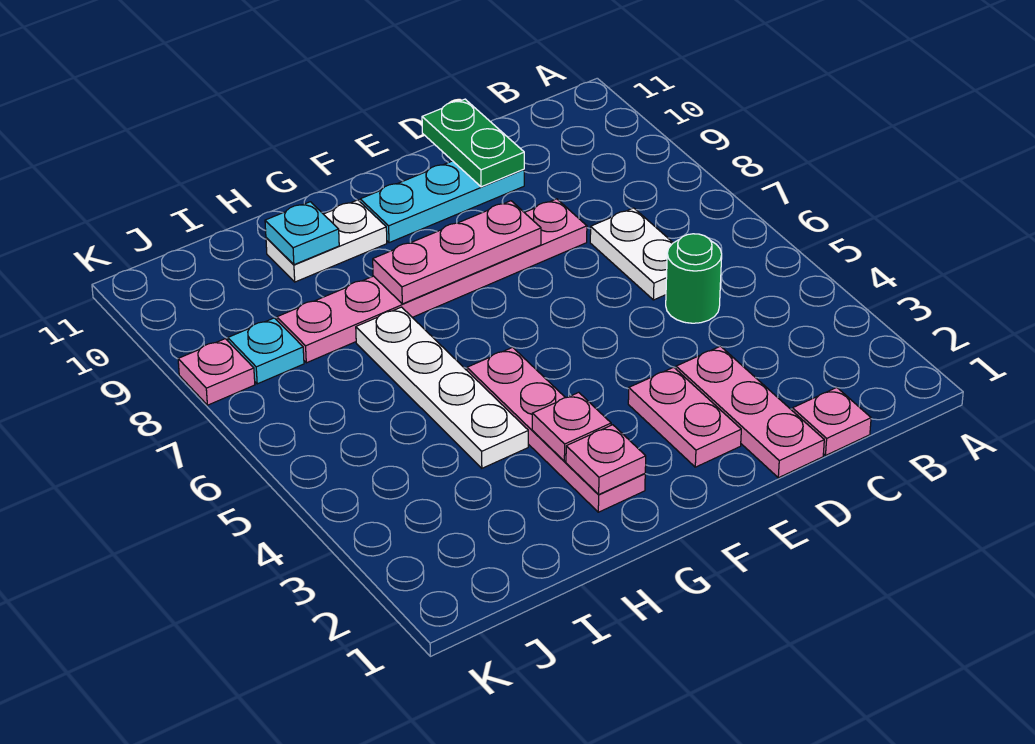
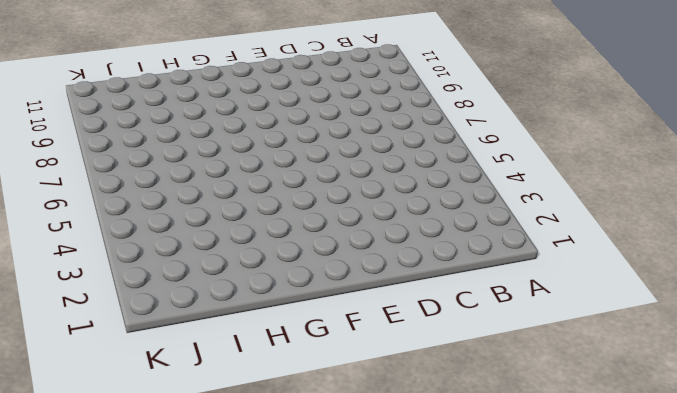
none -> pink 1x1 plate [792,387,871,455]
none -> green 1x1 round brick [666,234,722,323]
none -> white 1x2 plate [590,208,673,300]

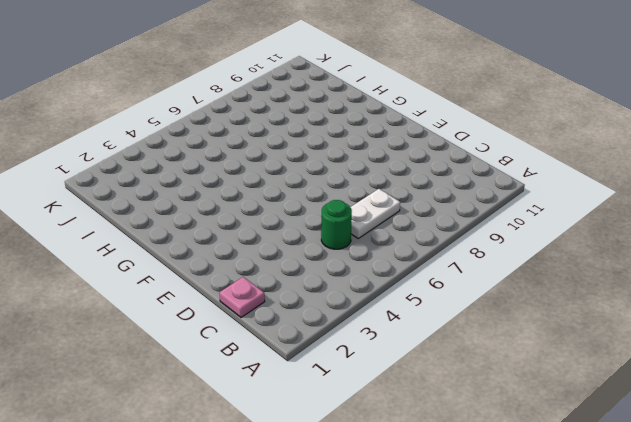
none -> pink 1x3 plate [676,346,824,478]
none -> pink 1x6 plate [277,199,587,363]
none -> cyan 1x3 plate [360,161,524,243]

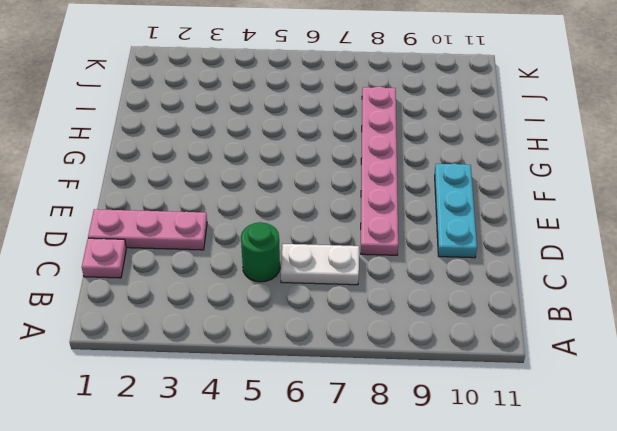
none -> pink 1x2 plate [628,367,741,467]
none -> pink 1x4 plate [467,347,645,512]
none -> white 1x2 plate [266,200,387,282]

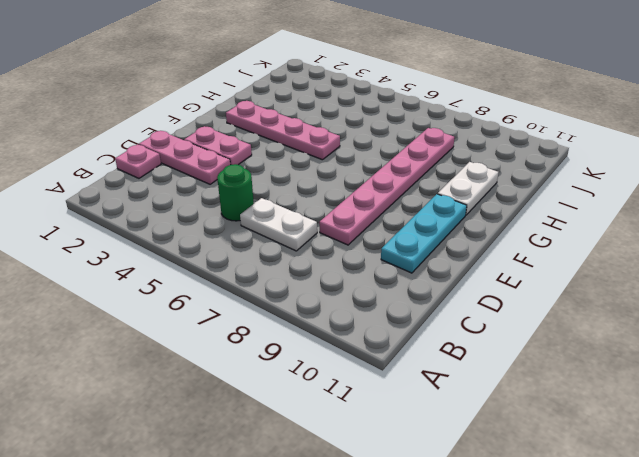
none -> white 1x4 plate [356,307,528,468]
none -> cyan 1x1 plate [228,318,304,384]
none -> pink 1x1 plate [178,339,255,405]

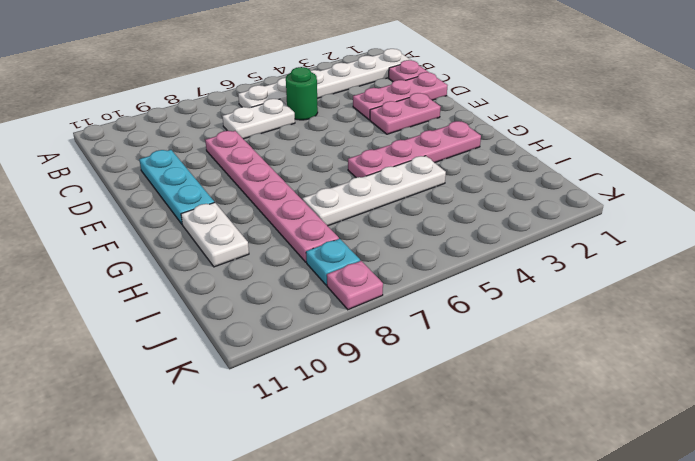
white 1x6 plate [238,49,410,108] -> none
none -> green 1x2 plate [422,99,524,187]
none -> pink 1x3 plate [373,201,541,304]
none -> pink 1x1 plate [566,425,646,495]

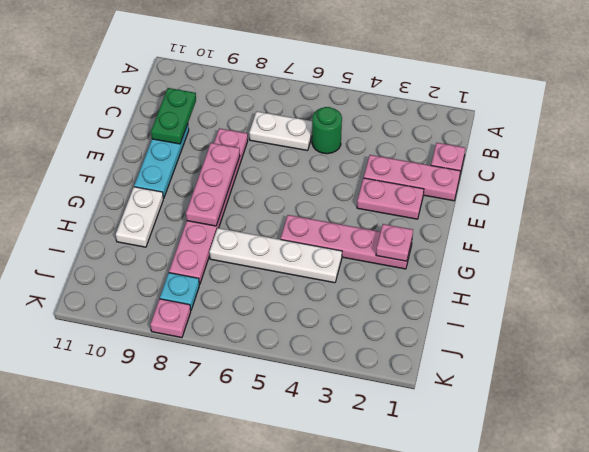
green 1x2 plate [151,88,196,144] -> green 1x2 plate turned to [422,99,524,187]
none -> pink 1x1 plate [532,392,611,461]
none -> cyan 1x1 plate [265,202,339,265]

